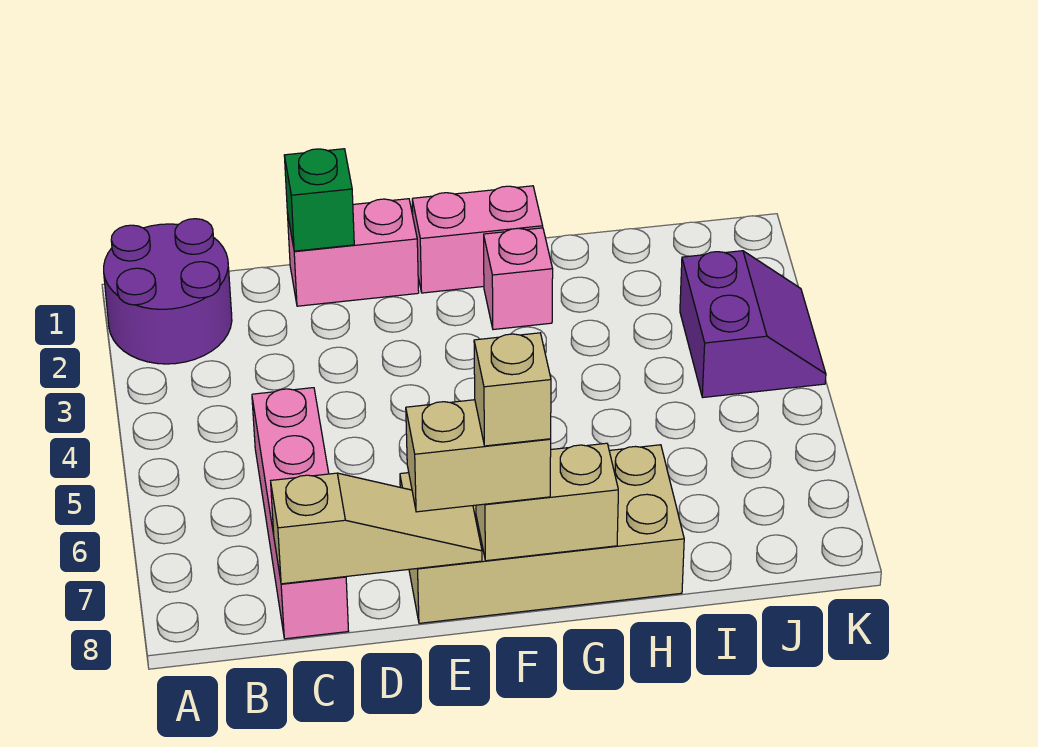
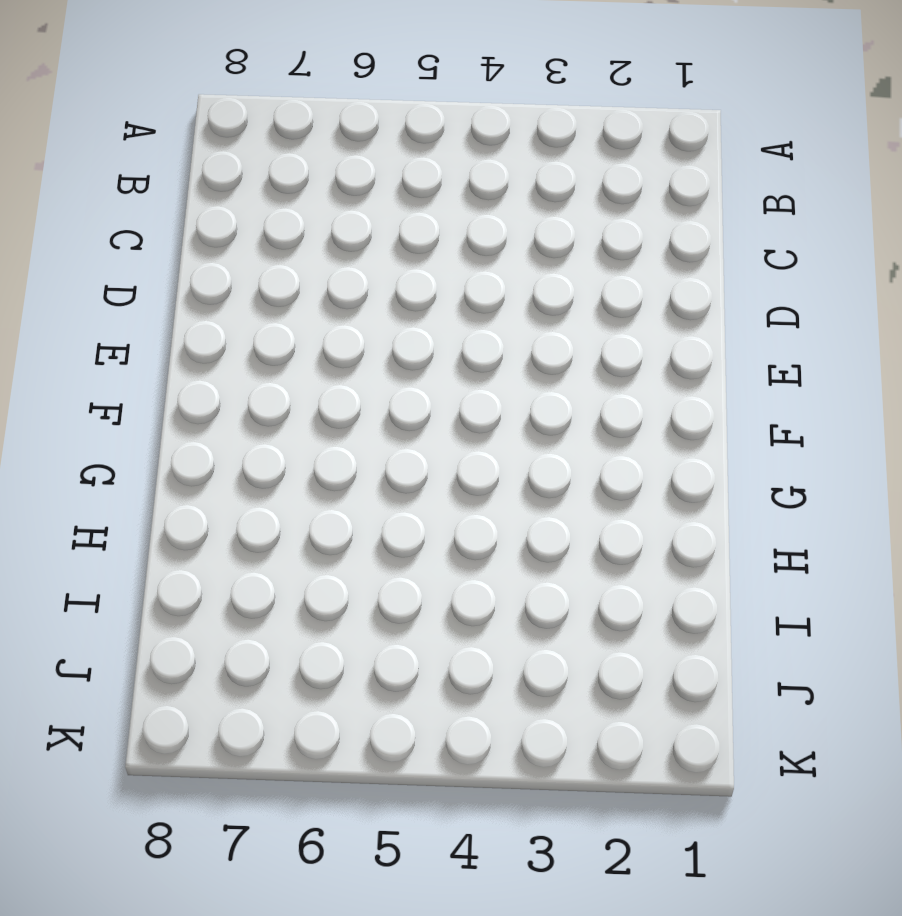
none -> purple 2x2 round brick [104,219,232,364]
none -> pink 1x4 brick [252,388,348,639]
none -> pink 1x2 brick [287,199,419,306]

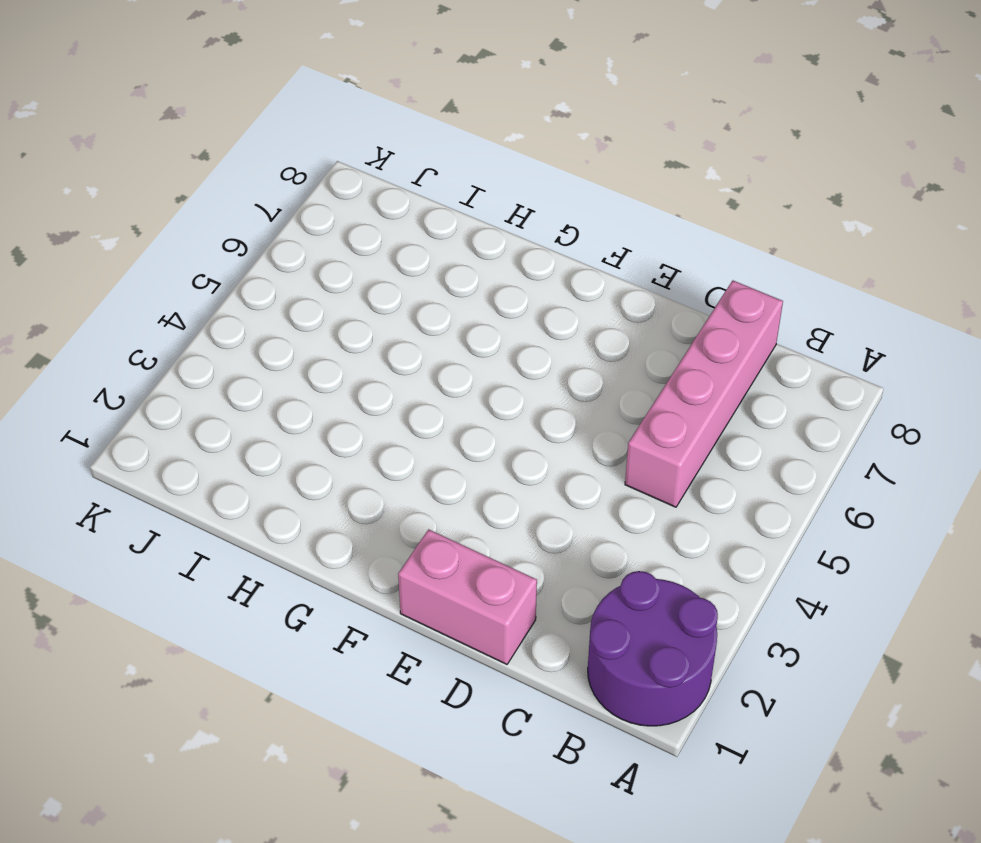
none -> tan 2x4 brick [400,445,684,623]
none -> pink 1x2 brick [412,186,543,293]
none -> pink 1x1 brick [484,228,553,330]

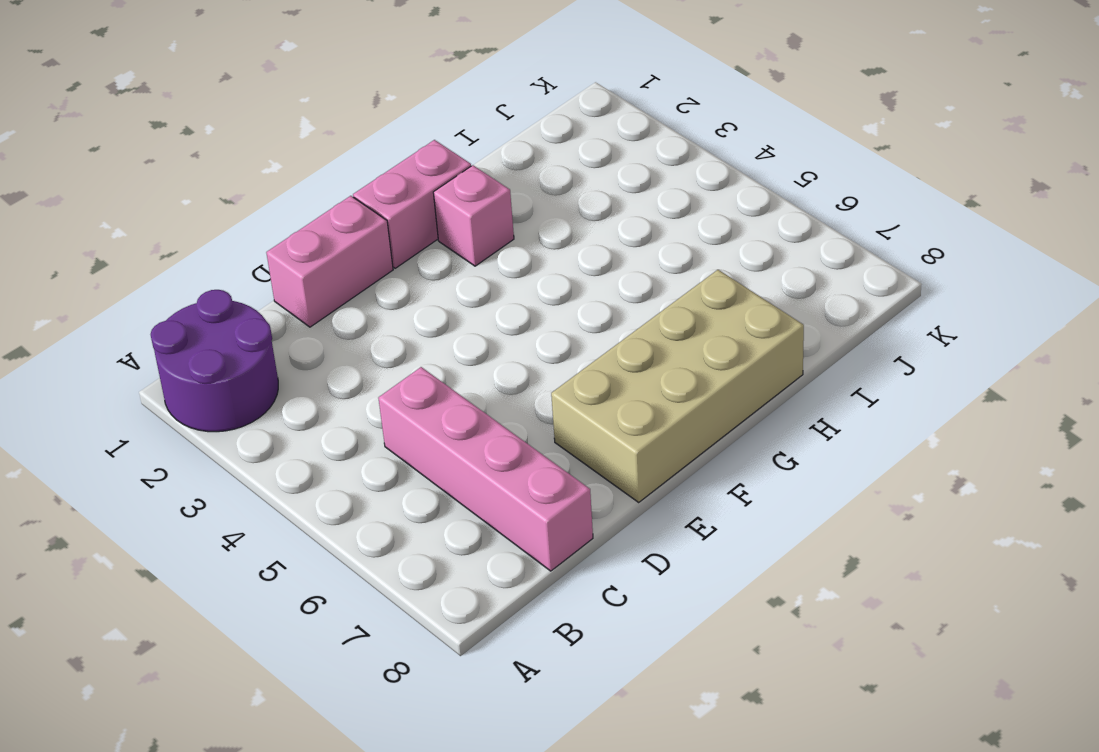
none -> purple 2x2 slope [680,251,826,397]
none -> tan 1x3 slope [271,473,482,584]
none -> green 1x1 brick [284,149,354,251]

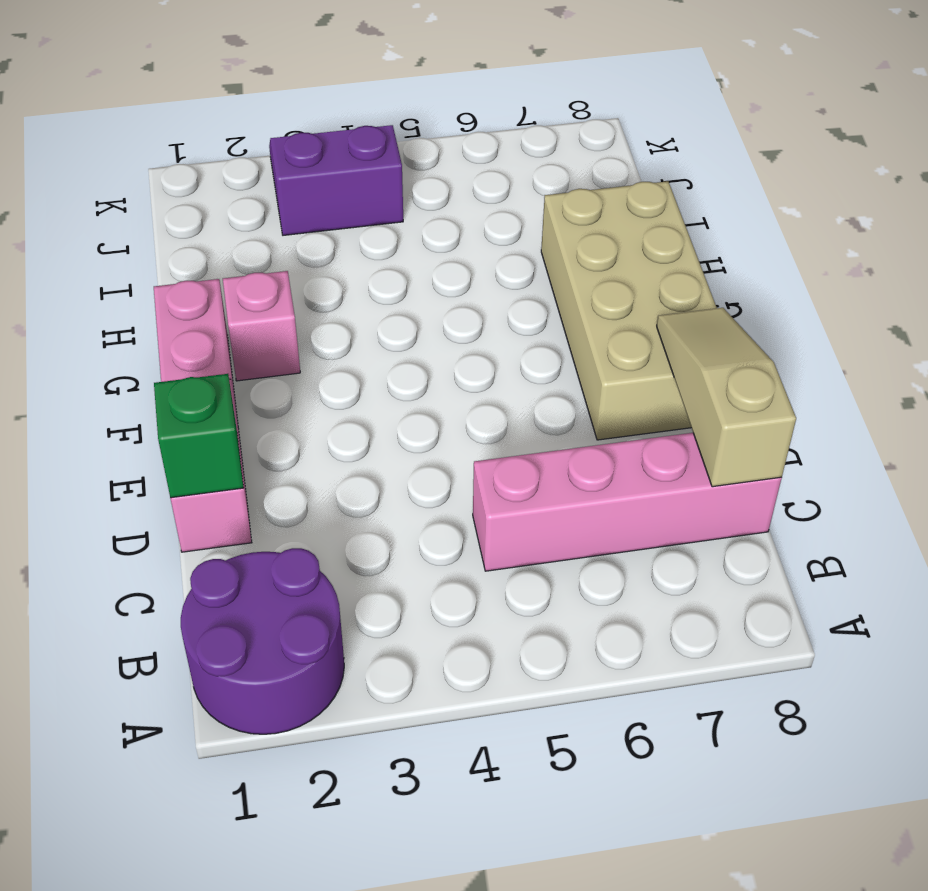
none -> tan 1x2 brick [476,443,618,561]
none -> tan 1x2 brick [406,400,551,512]
none -> tan 1x1 brick [474,333,551,446]

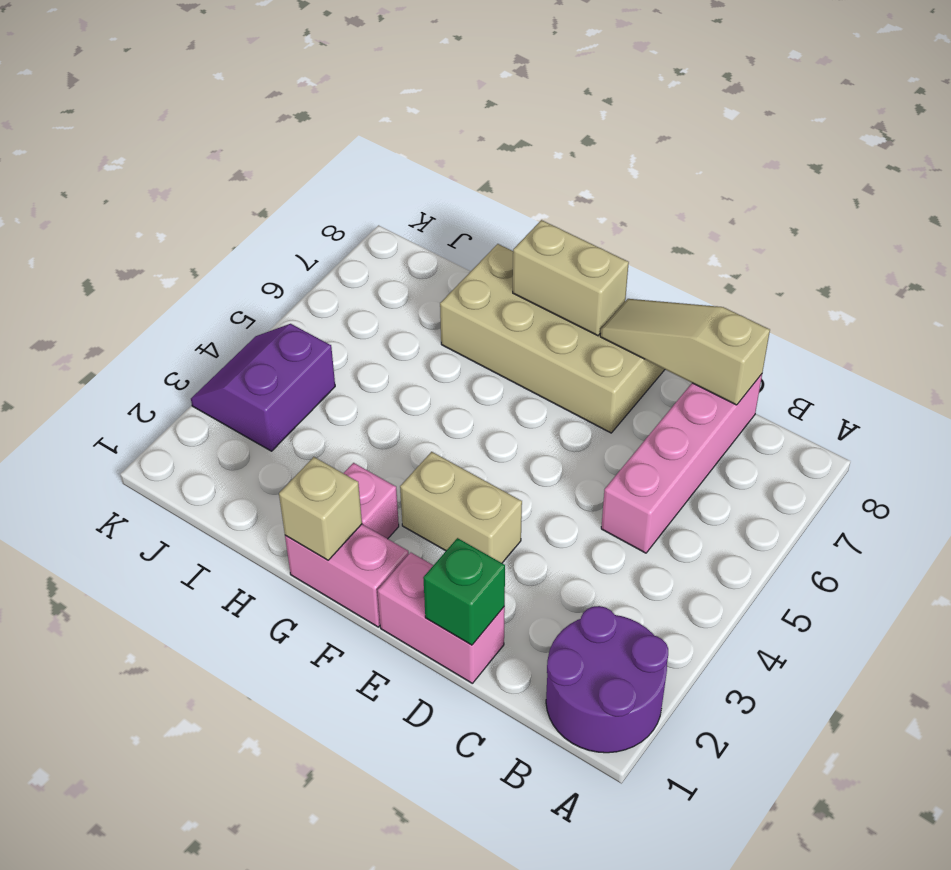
tan 1x2 brick [400,452,522,563] -> tan 1x2 brick moved to [406,400,551,512]
tan 1x1 brick [279,457,362,560] -> tan 1x1 brick moved to [474,333,551,446]

